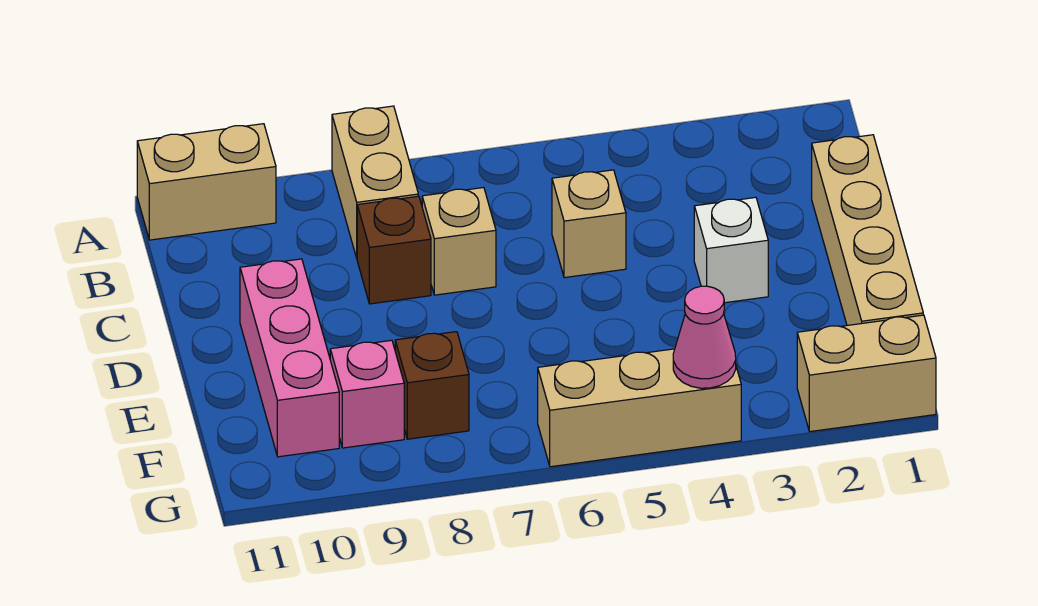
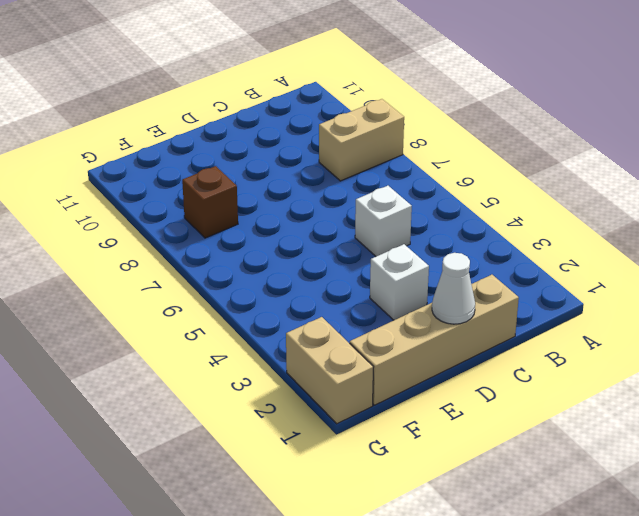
white 1x1 brick [355,186,412,256] -> tan 1x1 brick [552,170,626,278]
white 1x1 cone [432,253,475,324] -> none
none -> tan 1x2 brick [137,124,276,240]
none -> tan 1x1 brick [422,188,496,295]
none -> brown 1x1 brick [357,196,431,304]

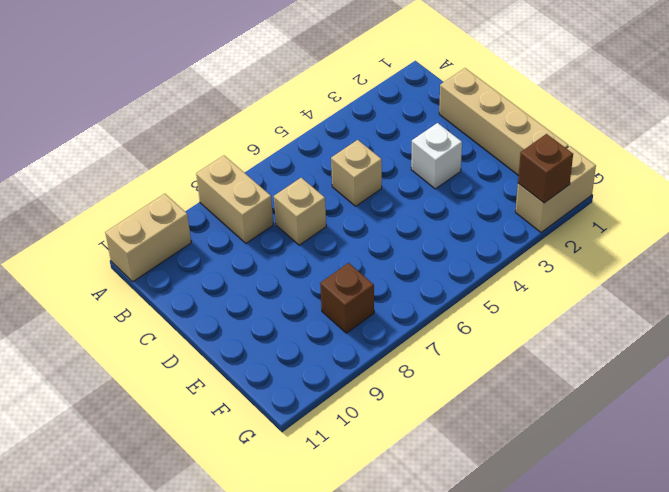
brown 1x1 brick [518,134,573,203] -> brown 1x1 brick moved to [357,196,431,304]
none -> pink 1x3 brick [240,259,339,457]
none -> pink 1x1 brick [330,340,404,448]
none -> tan 1x3 brick [538,349,741,467]

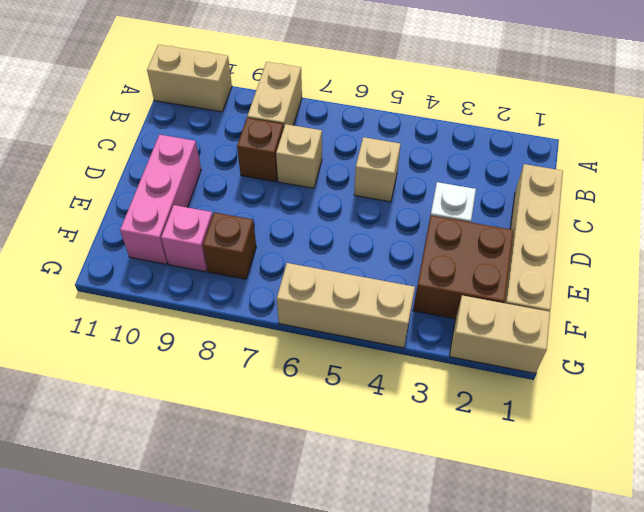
brown 2x2 brick [413,216,514,319] -> none
none -> pink 1x1 cone [673,286,736,388]

